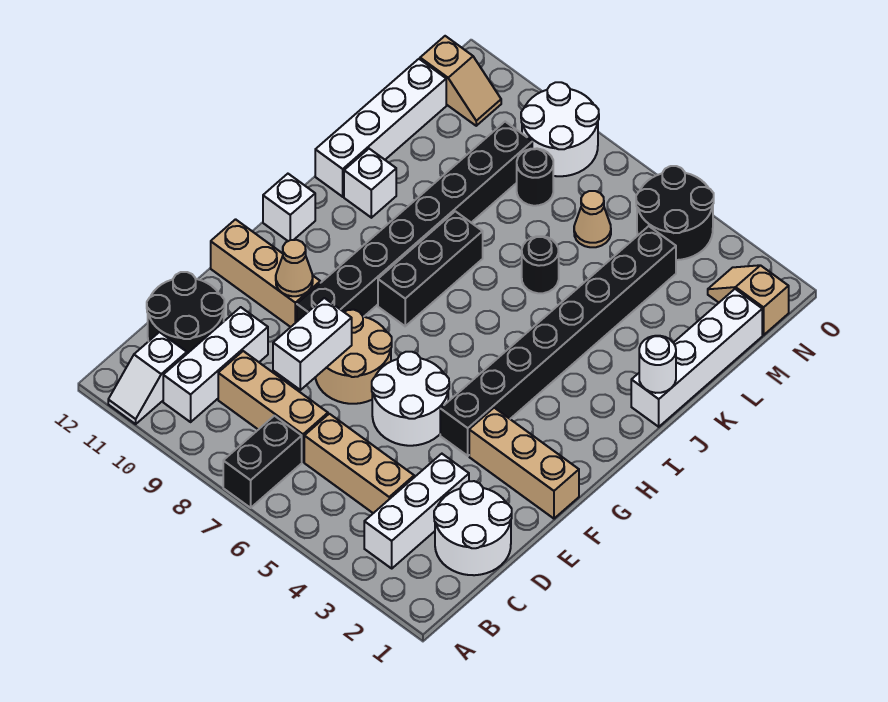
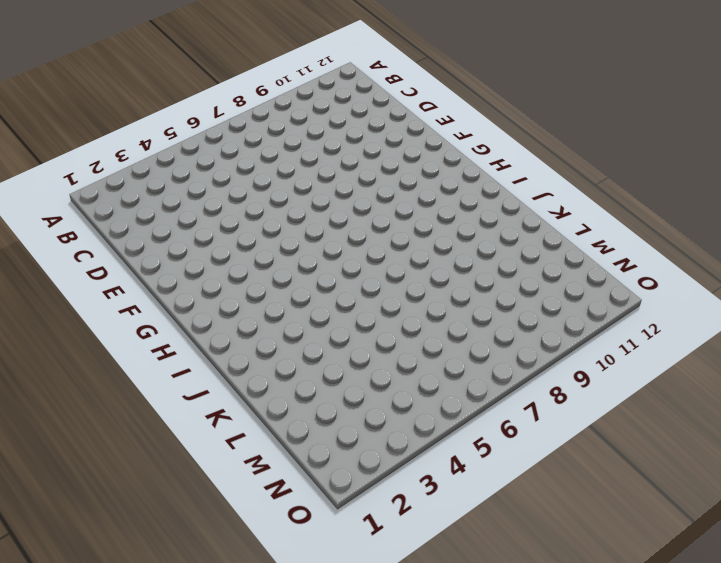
none -> black 1x2 brick [223,416,302,508]
none -> white 1x2 slope [108,332,187,424]
none -> white 1x3 brick [364,454,469,568]

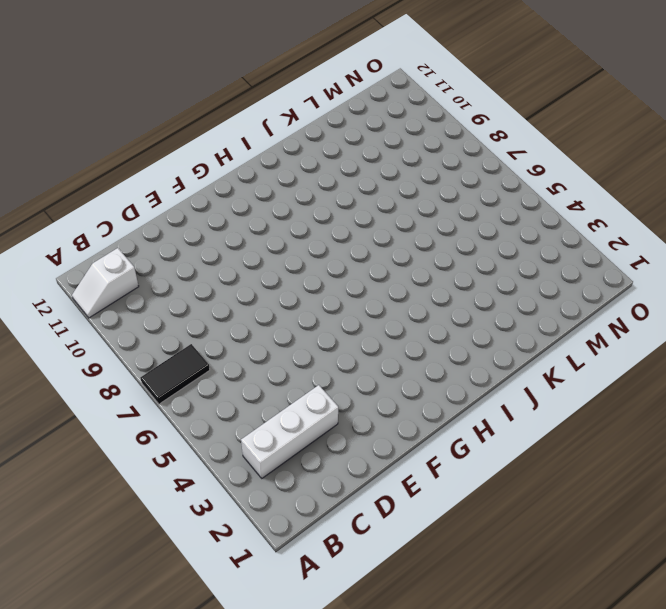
black 1x2 tile [140,344,210,404] -> black 1x2 brick [223,416,302,508]
none -> white 1x3 brick [163,307,268,422]
none -> white 2x2 round brick [434,481,512,575]
none -> tan 1x3 brick [304,414,414,513]

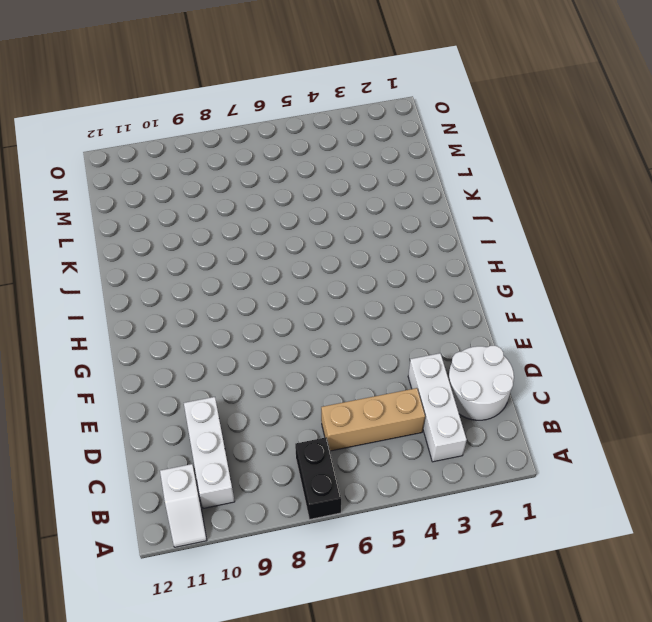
none -> tan 1x3 brick [218,351,328,462]
none -> black 2x2 round brick [147,272,224,353]
none -> white 2x2 round brick [372,352,449,446]

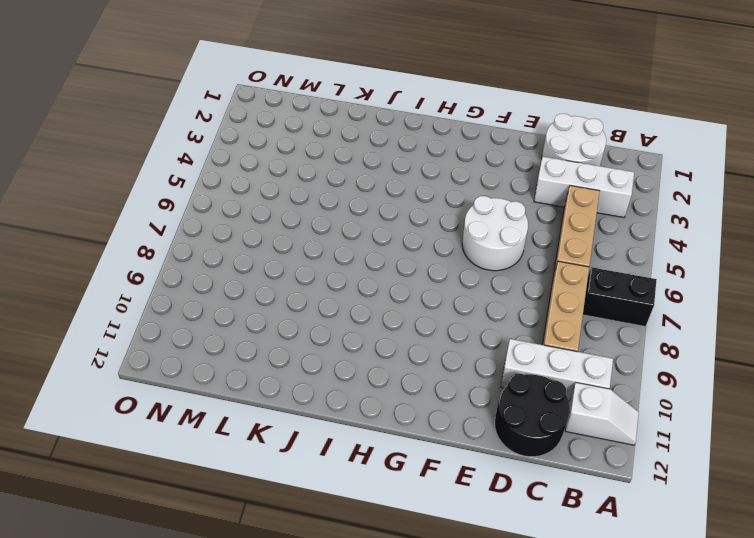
none -> tan 2x2 round brick [315,310,392,404]
none -> tan 1x3 brick [469,408,579,519]
none -> black 1x8 brick [440,226,676,456]

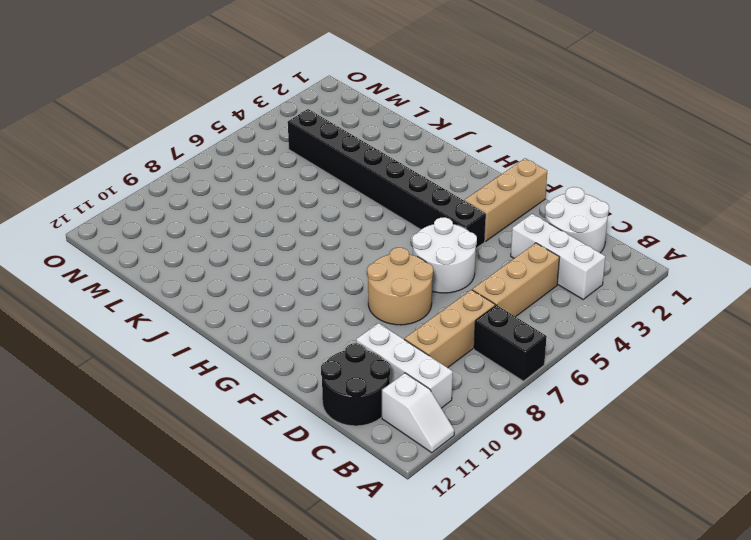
none -> black 1x8 brick [297,122,532,321]
none -> tan 1x3 brick [211,219,320,327]
none -> black 1x3 brick [378,211,483,326]

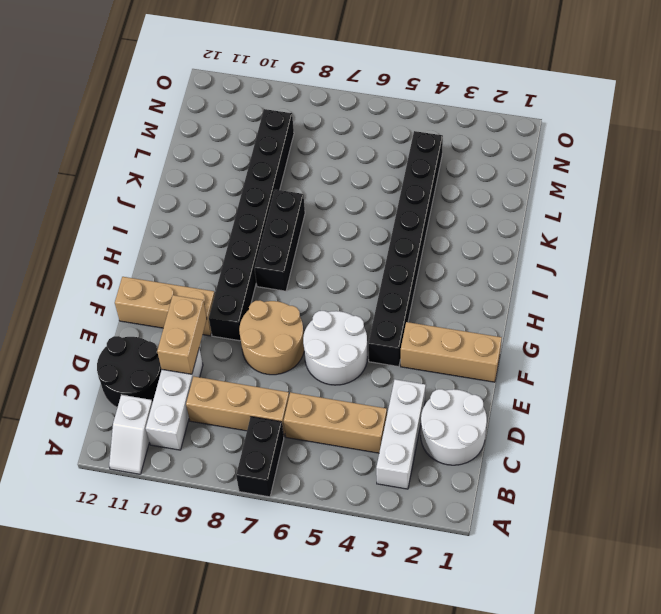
tan 1x2 brick [157,295,207,374] -> none
none -> white 1x1 brick [263,174,315,241]
none -> white 1x4 brick [631,289,762,427]
none -> white 1x1 brick [344,149,396,218]

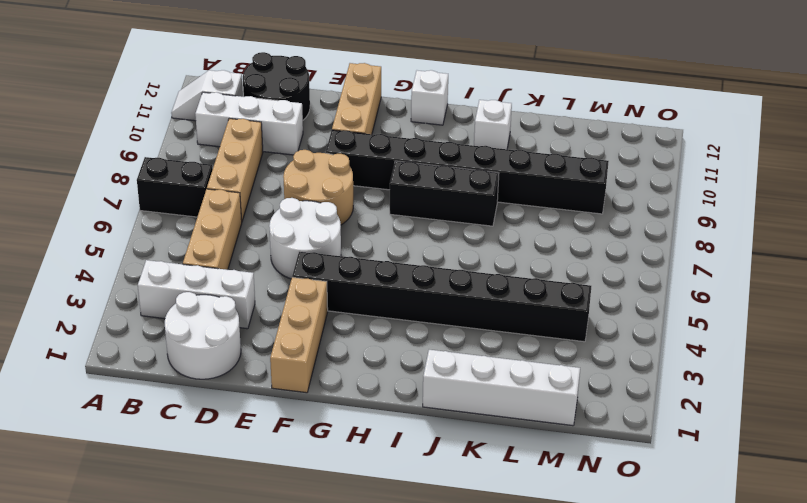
none -> white 1x4 brick [315,59,446,197]
none -> black 1x1 round brick [522,236,559,293]
none -> tan 1x1 cone [574,191,611,247]

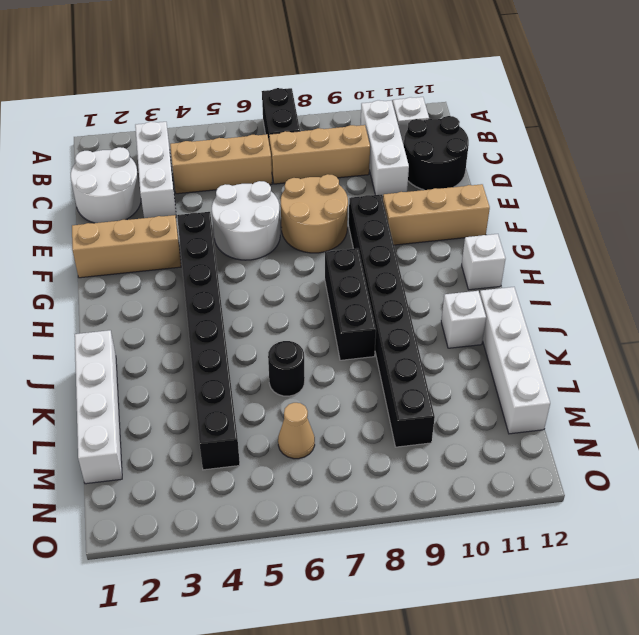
none -> black 1x1 round brick [517,148,553,206]
none -> tan 1x2 slope [708,265,789,335]
none -> black 2x2 round brick [636,166,714,260]

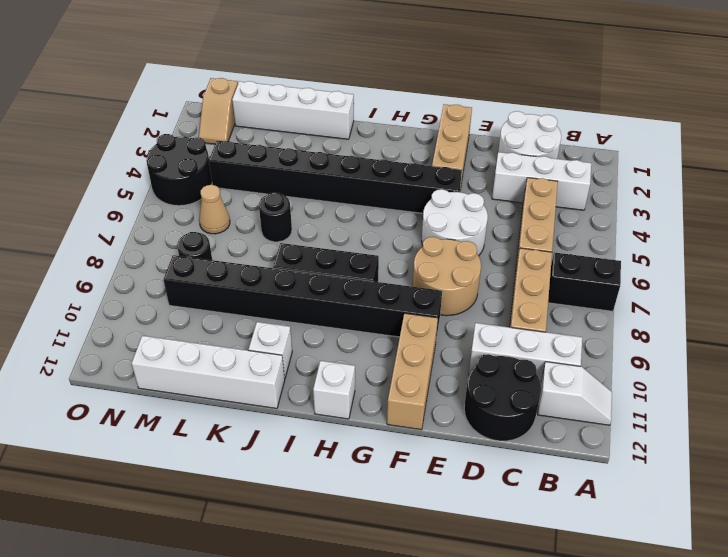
none -> white 2x2 round brick [521,82,599,176]
none -> tan 1x2 slope [420,36,501,126]
none -> white 1x2 brick [273,298,352,390]

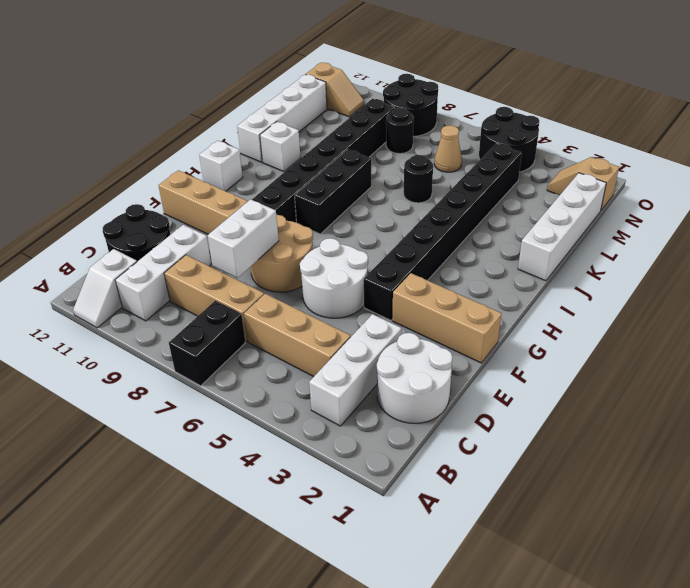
black 2x2 round brick [383,74,438,137] -> white 2x2 round brick [521,82,599,176]
none -> tan 1x1 cone [276,240,313,296]
none -> white 1x1 round brick [639,336,676,393]

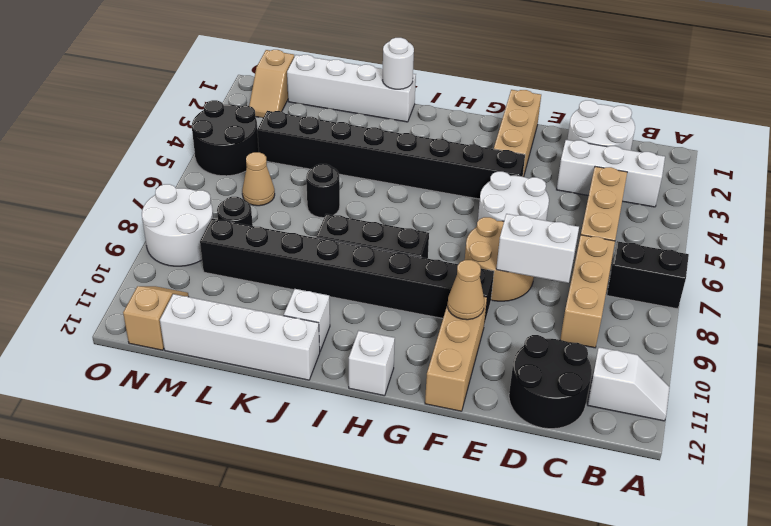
none -> white 1x3 brick [163,307,268,422]

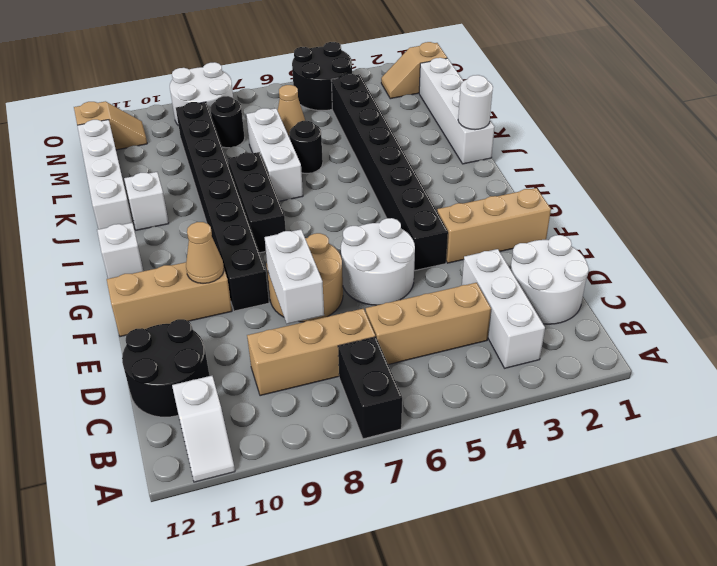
white 1x3 brick [246,108,303,201] -> white 1x3 brick moved to [163,307,268,422]

